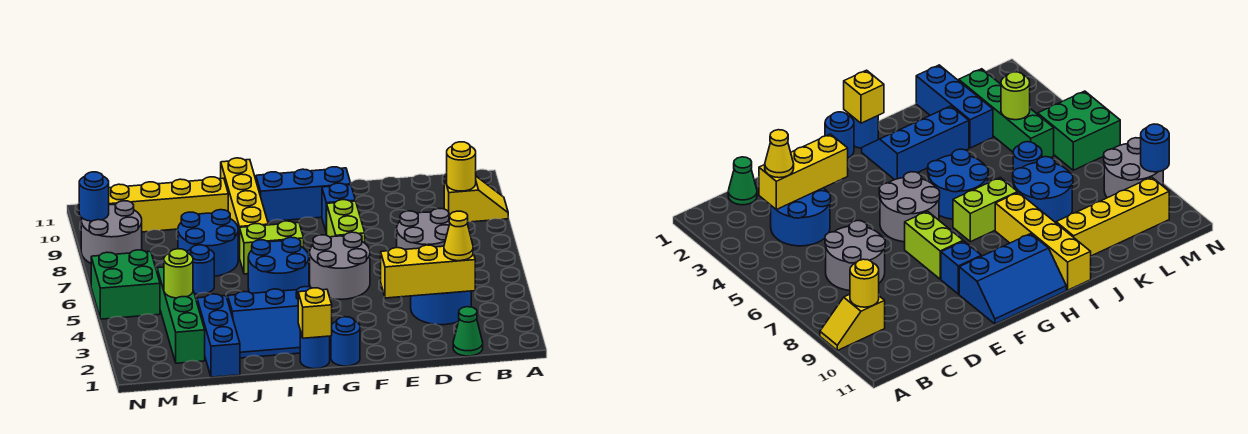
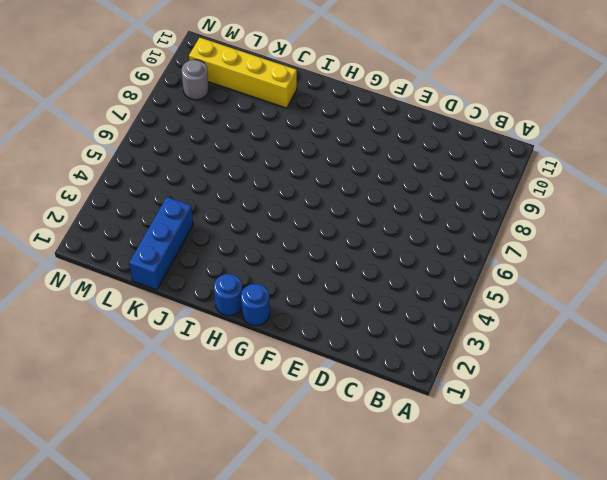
grey 1x1 round brick [182,60,209,100] -> grey 2x2 round brick [81,201,142,263]
none -> yellow 1x2 slope [444,176,508,222]
none -> green 1x1 cone [453,307,483,356]
none -> blue 2x2 round brick [411,291,471,325]

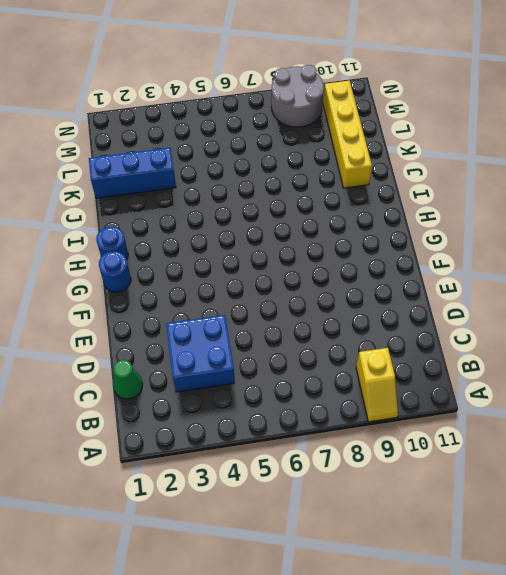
blue 2x2 brick [166,315,235,392] -> blue 2x2 round brick [411,291,471,325]
none -> grey 2x2 round brick [397,208,450,249]
none -> grey 2x2 round brick [310,232,370,299]
none -> lime 1x2 brick [327,200,365,243]

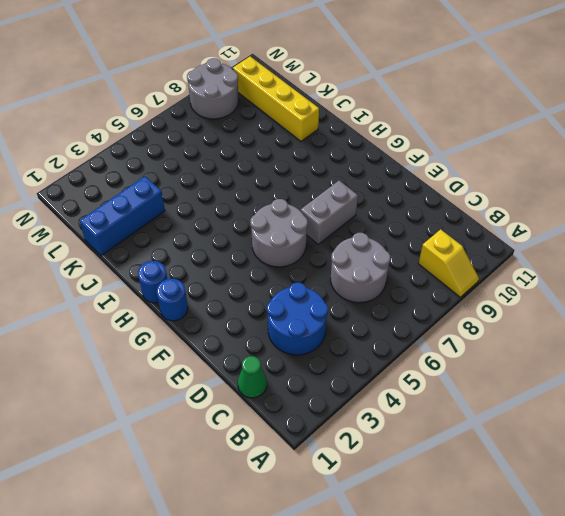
grey 1x2 brick [300,181,358,244] -> lime 1x2 brick [327,200,365,243]
none -> blue 1x1 brick [322,183,356,233]
none -> blue 2x3 slope [255,167,351,222]
none -> blue 2x3 slope [228,287,311,358]

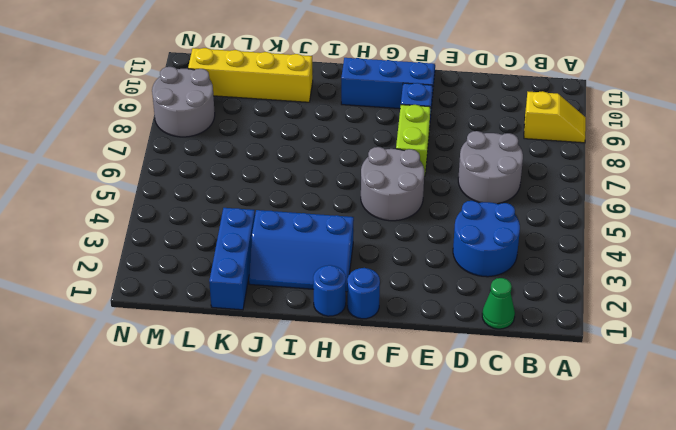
none -> blue 2x2 round brick [248,237,309,293]
none -> lime 1x2 brick [239,221,304,274]
none -> yellow 1x4 brick [221,158,268,257]

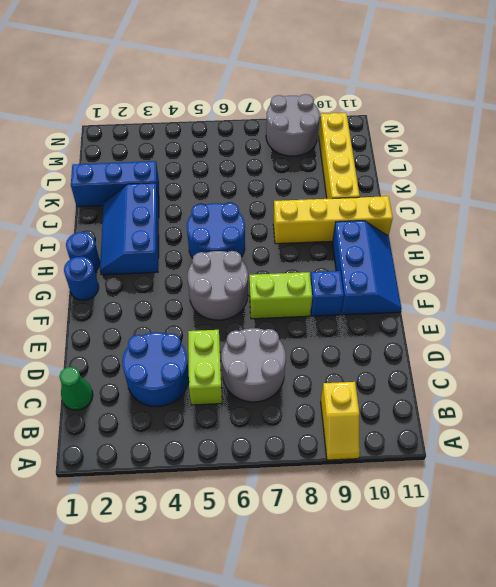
lime 1x2 brick [188,330,222,405] -> lime 1x2 brick moved to [239,221,304,274]
none -> blue 2x2 round brick [178,210,238,276]
none -> blue 1x1 round brick [187,245,214,294]
none -> green 1x4 brick [157,267,205,363]

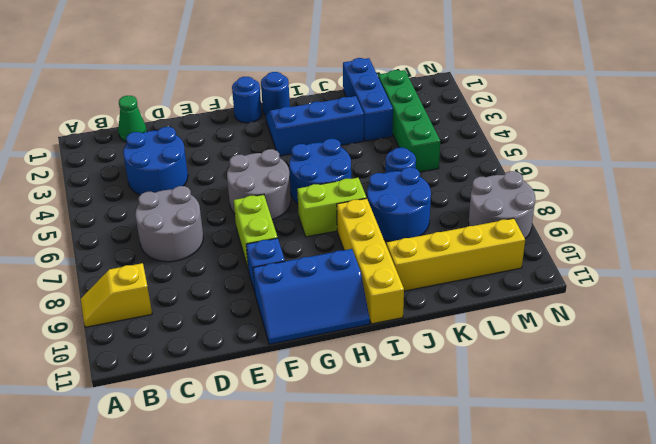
none -> green 2x2 brick [91,250,160,319]
none -> yellow 1x1 round brick [447,142,476,191]
none -> yellow 1x3 brick [381,245,475,298]

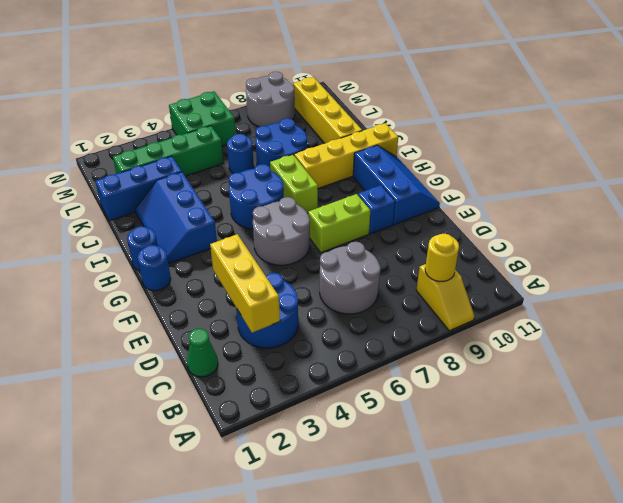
none -> yellow 1x1 brick [298,288,332,338]
none -> lime 1x1 round brick [164,249,193,298]
none -> blue 1x1 round brick [79,172,109,221]

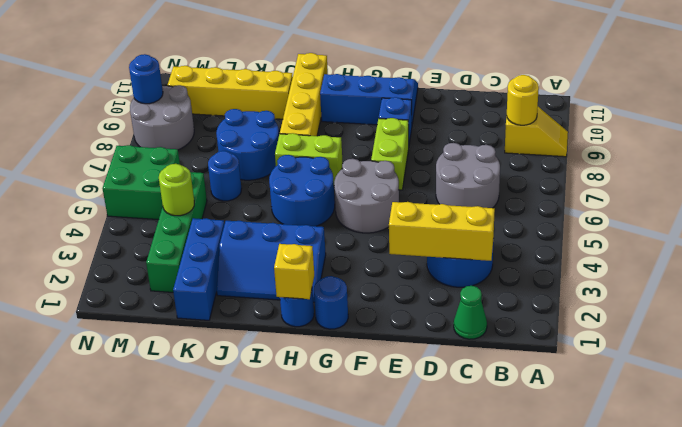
none -> yellow 1x1 cone [444,211,473,261]

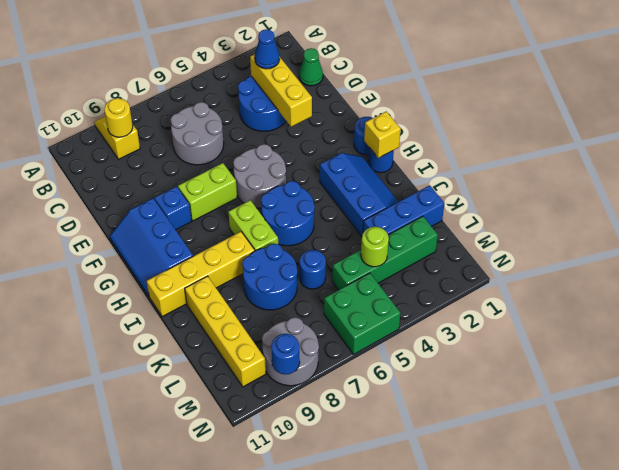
blue 1x1 cone [255,29,280,69] -> yellow 1x1 cone [444,211,473,261]

